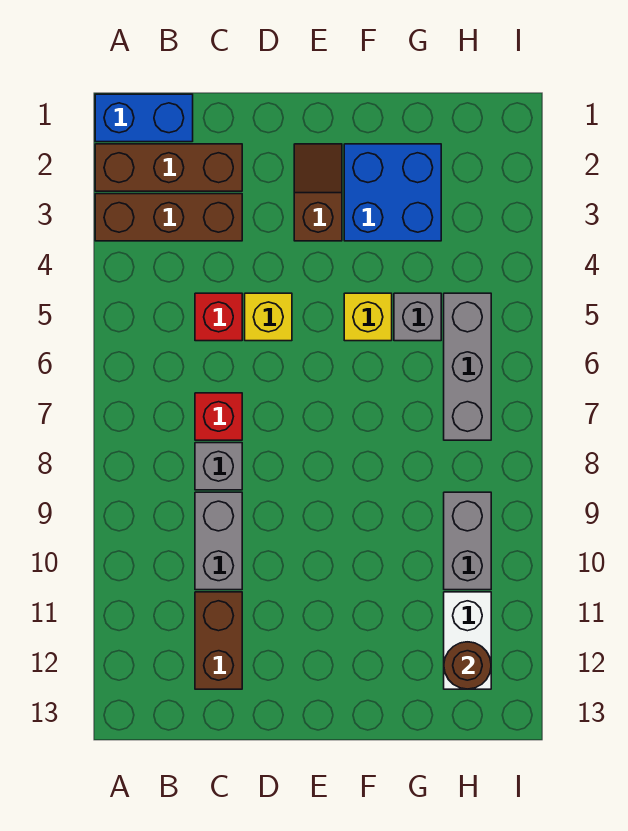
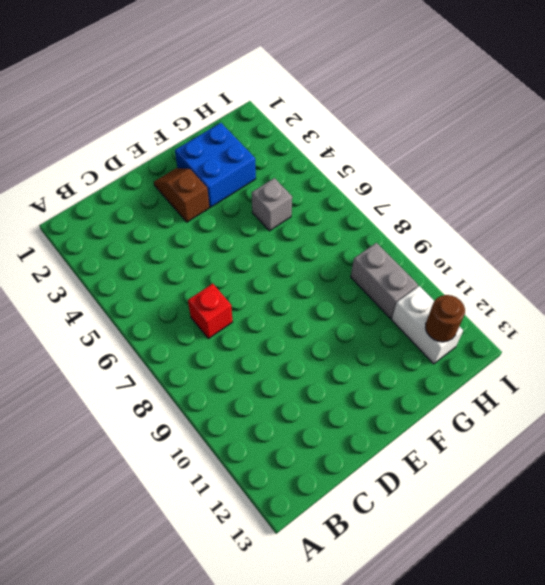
none -> blue 1x2 brick [95,94,193,142]
none -> brown 1x3 brick [95,144,242,191]
none -> brown 1x3 brick [95,194,242,241]

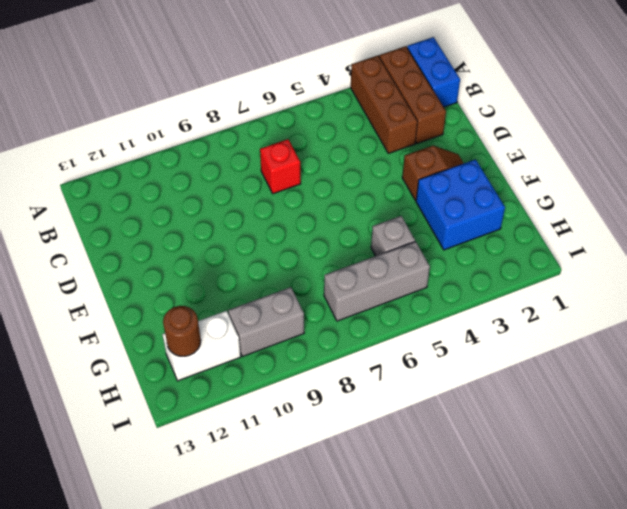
none -> red 1x1 brick [195,293,242,341]
none -> grey 1x1 brick [195,443,242,490]
none -> grey 1x2 brick [195,492,242,590]

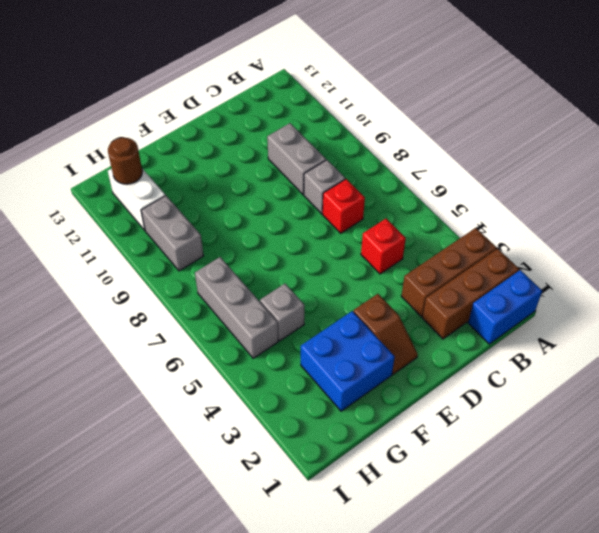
none -> brown 1x2 brick [195,592,242,689]
none -> yellow 1x1 brick [245,293,292,341]
none -> yellow 1x1 brick [344,293,392,341]

